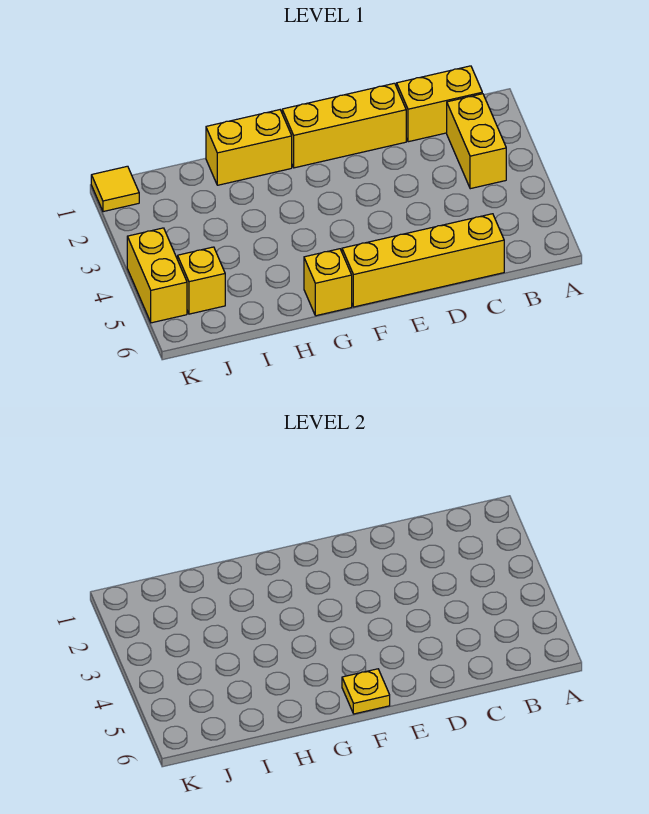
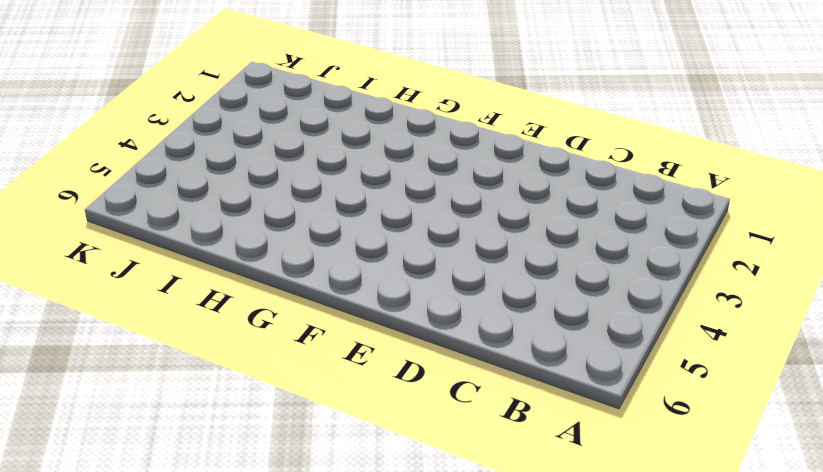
none -> yellow 1x2 brick [397,66,482,142]
none -> yellow 1x2 brick [447,94,506,189]

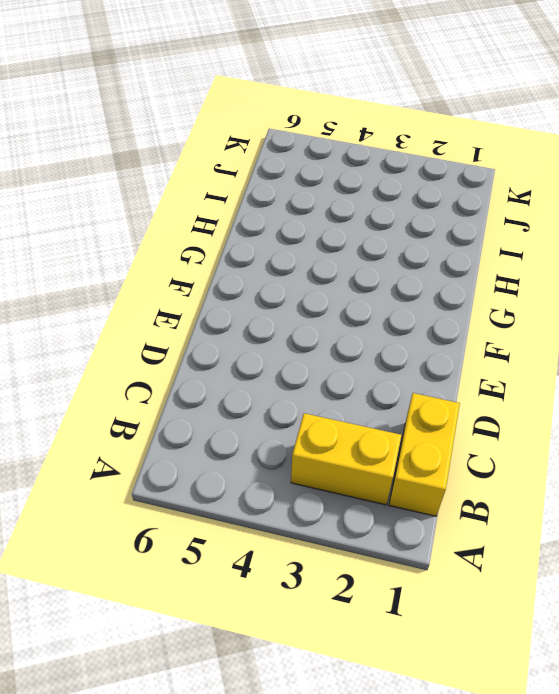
none -> yellow 1x4 brick [342,214,504,307]
none -> yellow 1x3 brick [282,83,406,168]

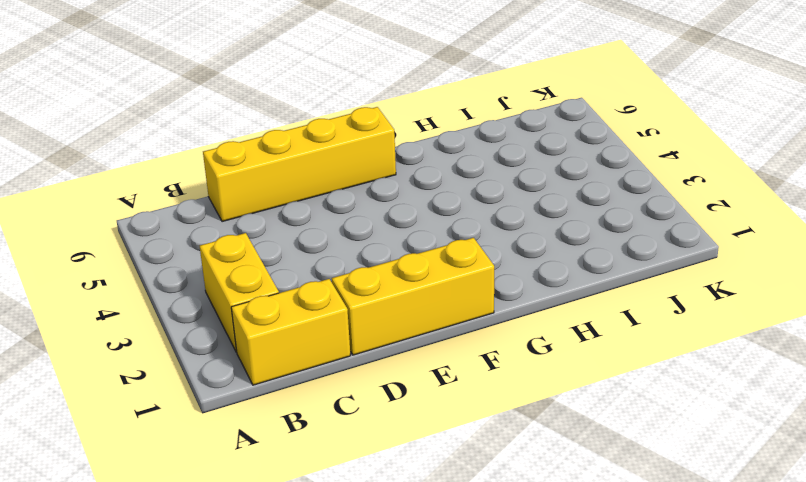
none -> yellow 1x2 brick [206,110,292,185]
none -> yellow 1x1 brick [304,249,352,316]

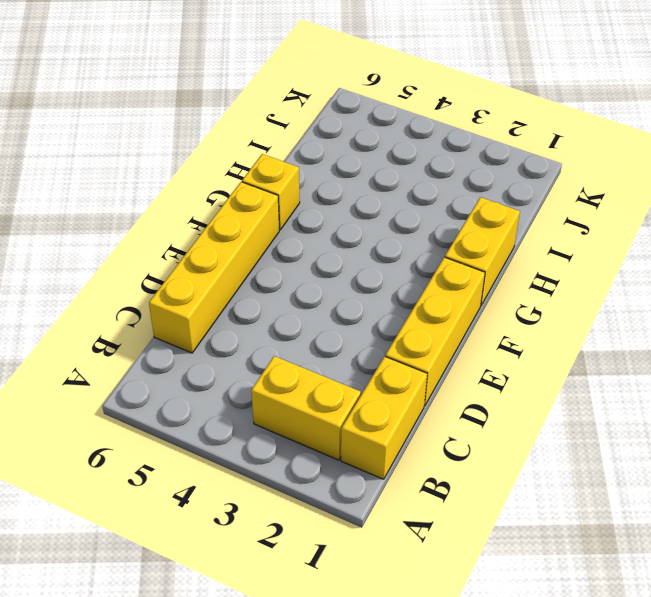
none -> yellow 1x1 brick [178,247,225,314]
none -> yellow 1x1 tile [91,166,139,212]

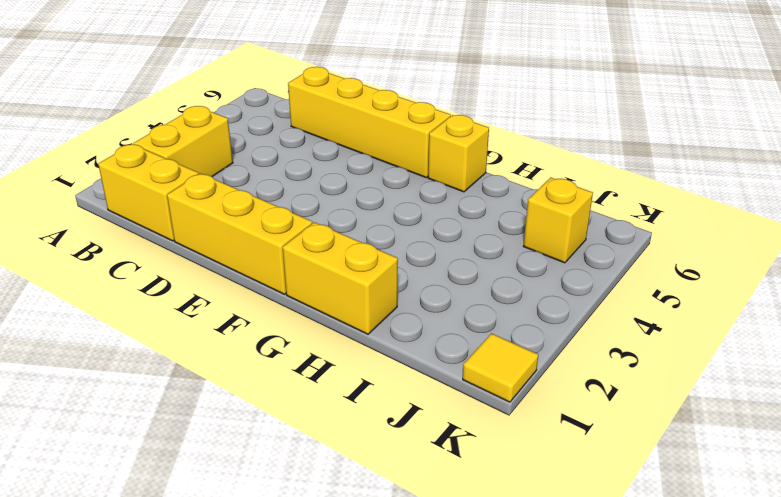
none -> yellow 1x2 brick [127,228,187,323]
none -> yellow 1x1 plate [342,669,390,714]

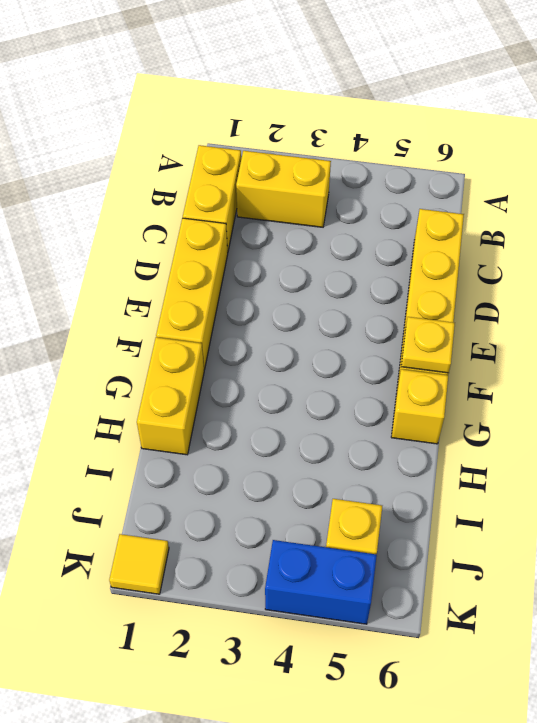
blue 1x2 brick [265,540,377,624] -> yellow 1x2 brick [127,228,187,323]

